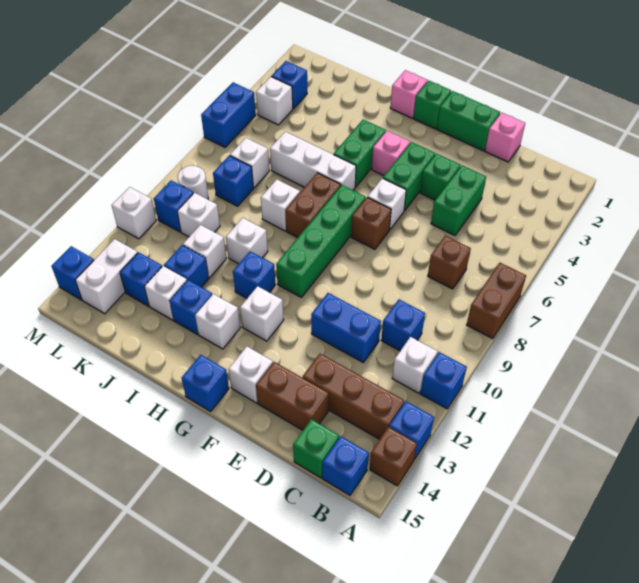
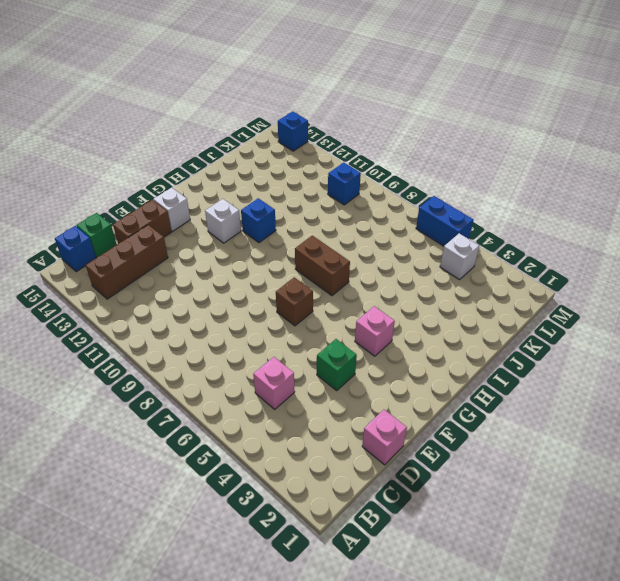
pink 1x1 brick [253,357,295,409] -> pink 1x1 brick moved to [390,70,428,118]
none -> brown 1x2 brick [467,263,526,339]
none -> blue 1x1 brick [420,352,467,409]
none -> blue 1x1 brick [389,401,434,459]
none -> brown 1x1 brick [370,427,417,486]

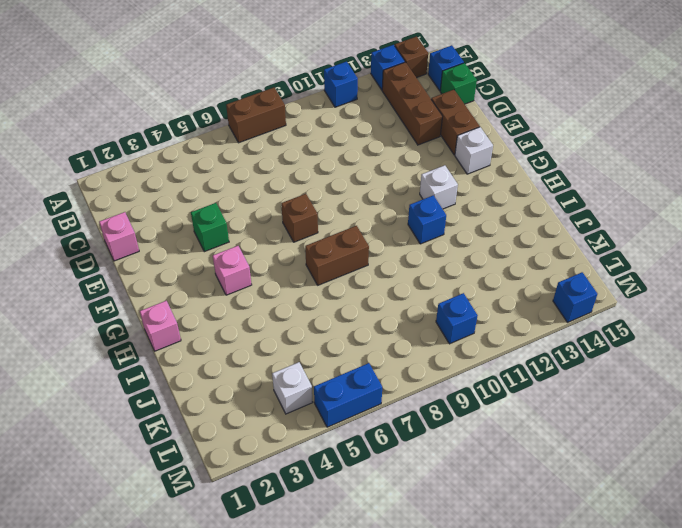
none -> white 1x1 brick [392,337,438,393]
none -> brown 1x1 brick [428,236,471,289]
none -> blue 1x1 brick [381,300,425,351]
none -> green 1x2 brick [431,165,486,235]

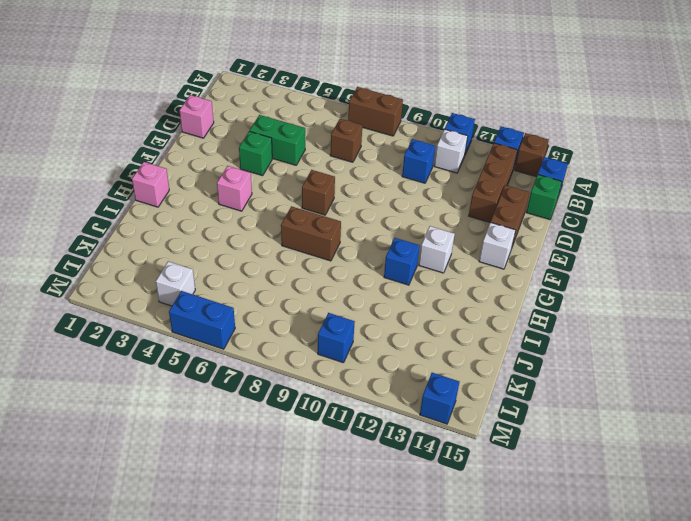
none -> blue 1x2 brick [311,293,381,363]
none -> green 1x2 brick [437,91,500,151]
none -> green 1x2 brick [383,142,435,211]
none -> white 1x1 brick [368,178,406,230]

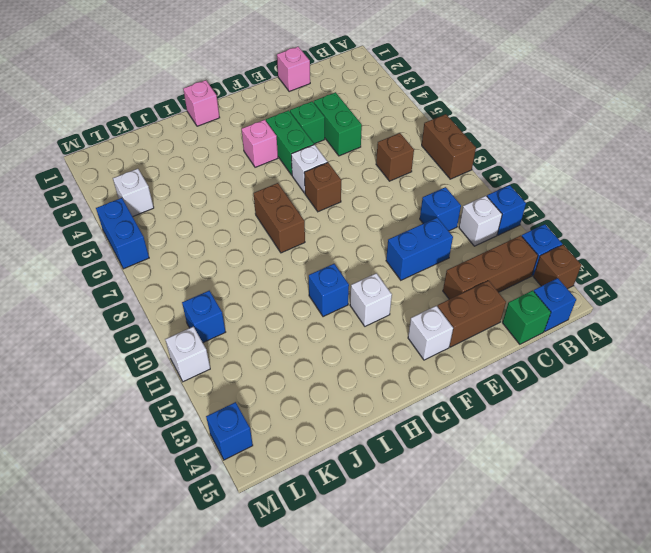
none -> green 1x2 brick [437,91,500,151]
none -> green 1x1 brick [413,81,451,129]
none -> green 1x4 brick [276,185,366,297]
none -> blue 1x1 brick [181,355,229,411]

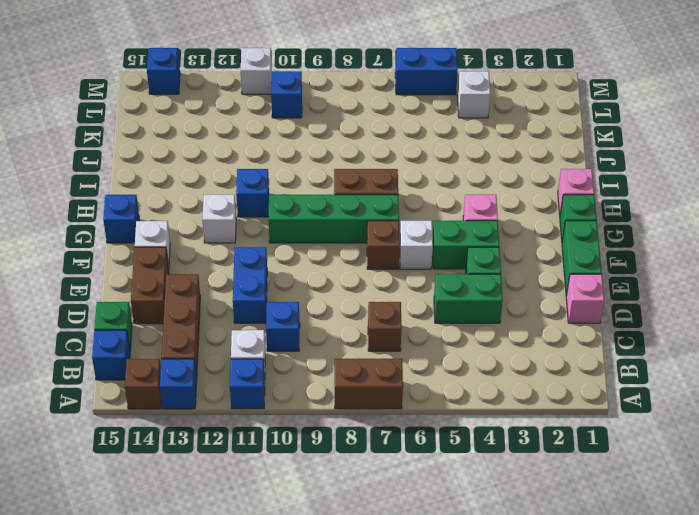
none -> green 1x2 brick [334,120,386,187]
none -> white 1x3 brick [270,132,356,190]
none -> white 1x1 brick [195,294,240,349]
none -> white 1x1 brick [261,179,300,231]

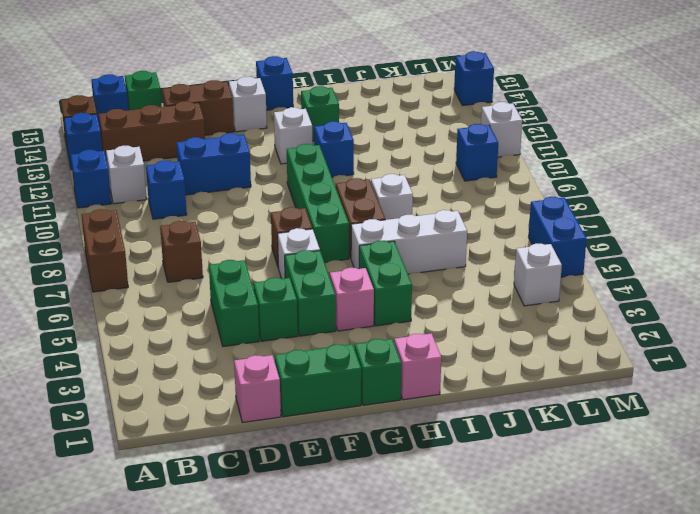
green 1x1 brick [301,86,339,141] -> white 1x1 brick [195,294,240,349]
none -> white 1x1 brick [226,218,268,264]
none -> blue 1x1 brick [170,280,212,334]
none -> white 1x1 brick [183,225,226,278]
none -> blue 1x1 brick [164,245,209,287]

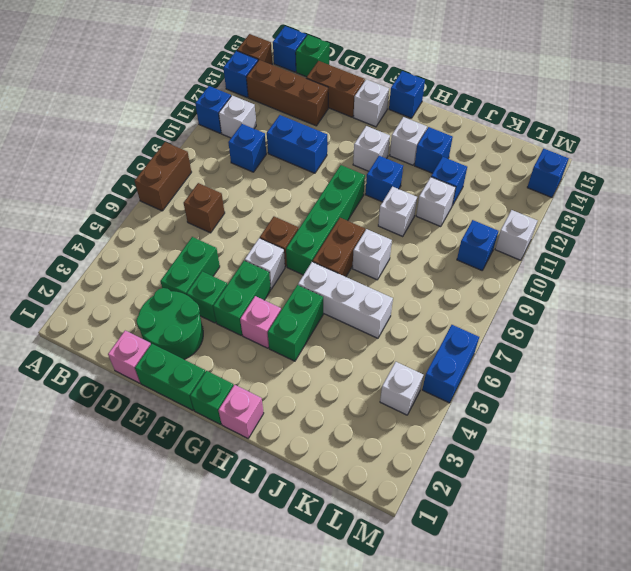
green 2x2 round brick [136,288,203,360] -> none
none -> white 1x1 brick [145,266,187,320]
none -> white 1x1 brick [230,138,269,188]
none -> blue 1x1 brick [213,156,253,206]
none -> white 1x1 brick [177,193,220,237]

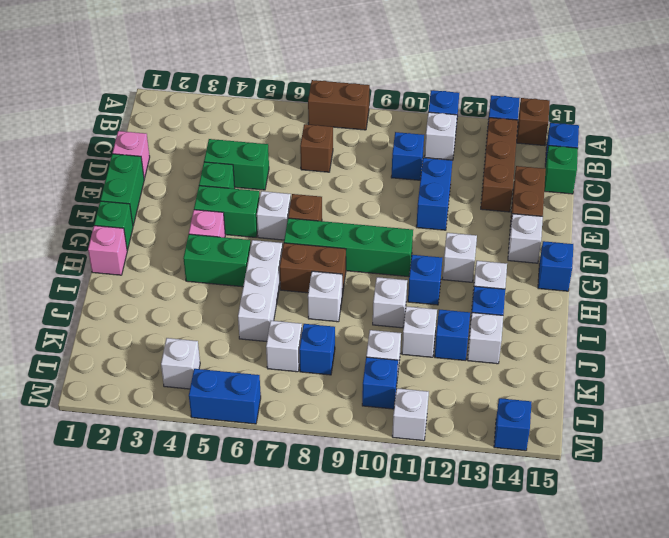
none -> blue 1x1 brick [120,252,162,306]
none -> blue 1x1 brick [271,61,307,109]
none -> white 1x1 round brick [178,166,208,199]
none -> white 1x2 brick [75,239,138,314]

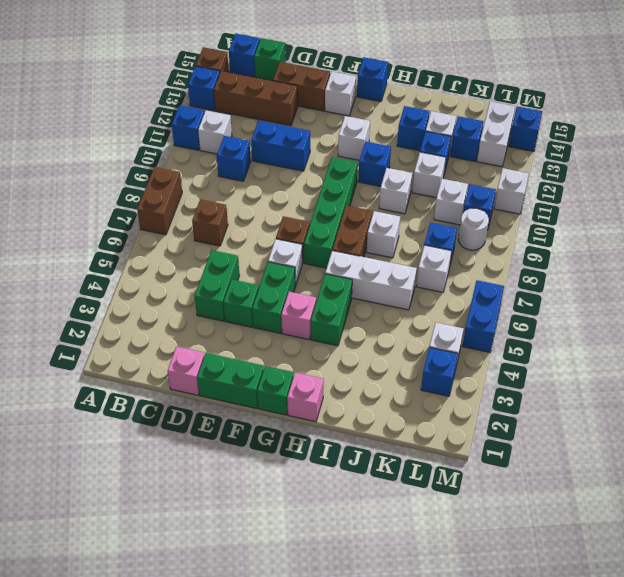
none -> white 1x1 brick [195,294,240,349]

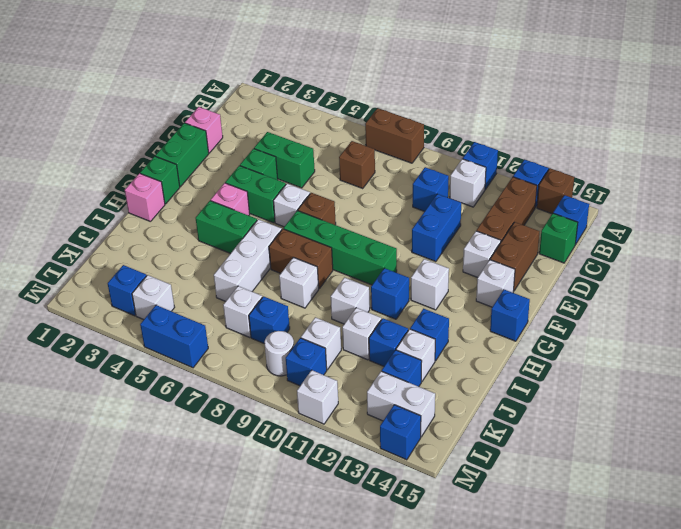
white 1x1 brick [463,231,501,278] -> white 1x1 brick moved to [195,294,240,349]

